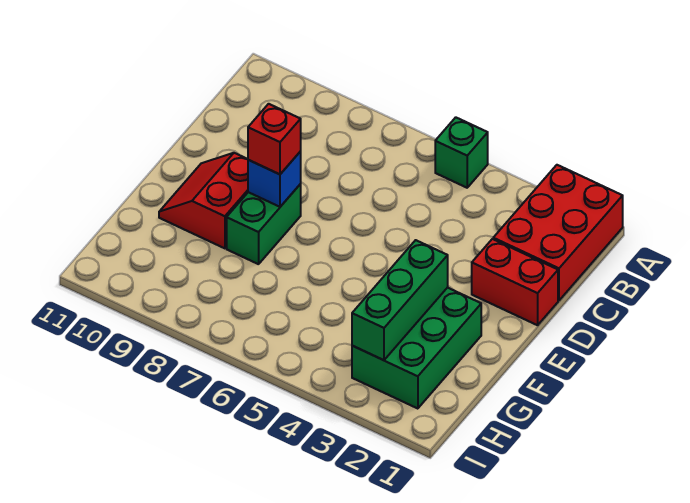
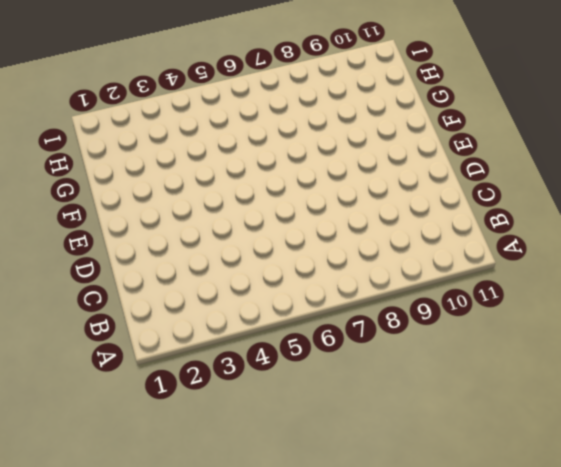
none -> red 2x3 brick [493,165,623,300]
none -> green 1x1 brick [435,117,488,188]

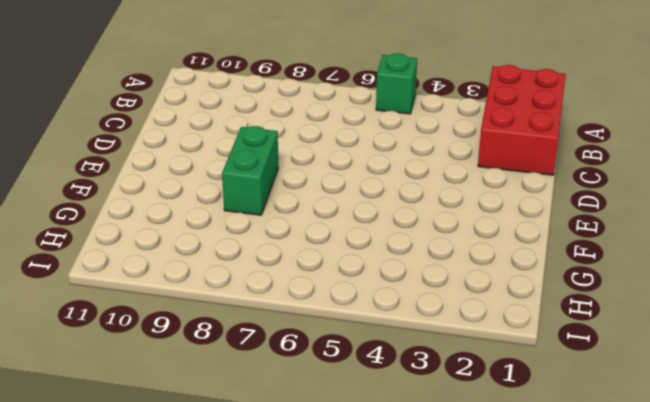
none -> red 1x2 brick [472,239,558,325]
none -> red 2x2 slope [159,153,248,248]

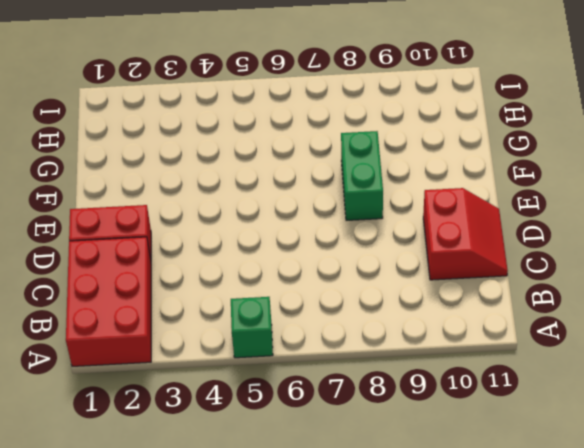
red 2x2 slope [423,188,508,280] -> red 2x2 slope moved to [159,153,248,248]
none -> green 2x3 brick [352,288,481,409]
none -> blue 1x1 brick [248,152,301,207]

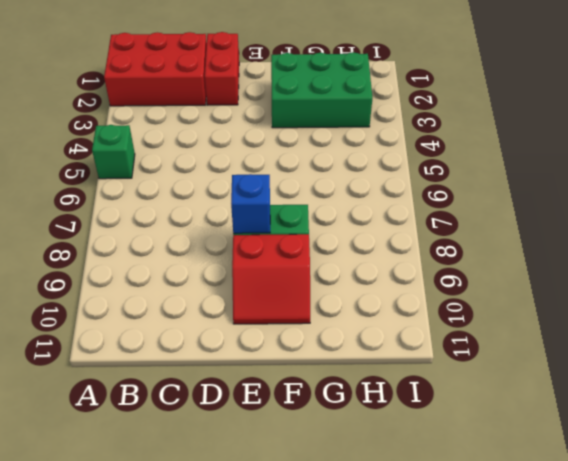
none -> green 1x3 brick [352,240,448,360]
none -> red 1x1 brick [248,104,301,174]

